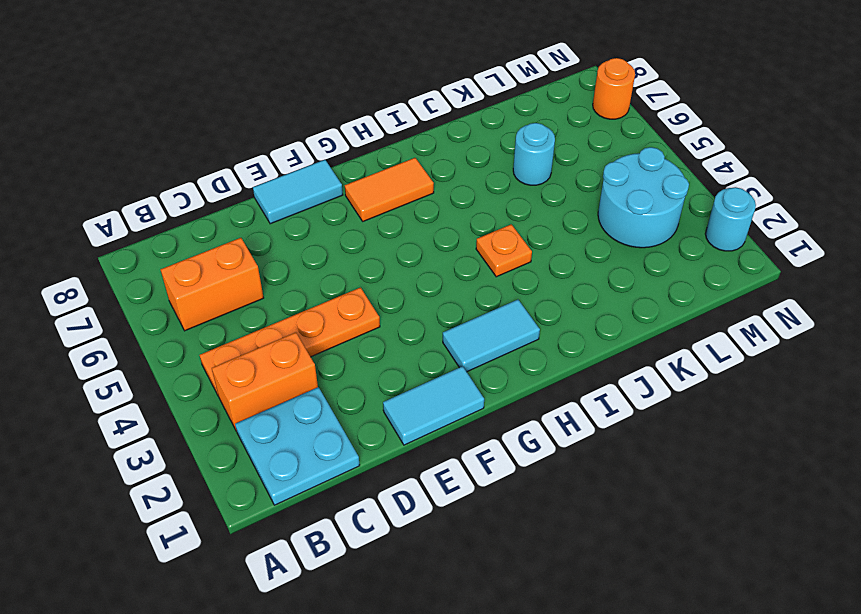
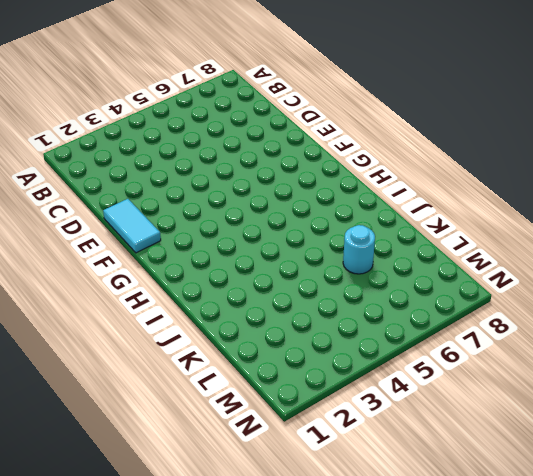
none -> cyan 2x2 plate [235,387,360,505]
none -> orange 1x2 brick [212,332,318,431]
none -> orange 1x4 plate [200,288,380,396]

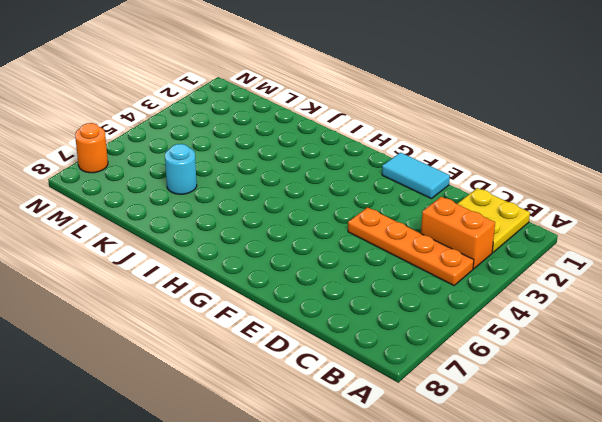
yellow 2x2 plate [458,188,530,253] -> cyan 2x2 plate [235,387,360,505]
none -> orange 1x2 brick [161,238,264,331]
none -> cyan 1x2 tile [253,160,343,224]
none -> cyan 1x2 tile [443,300,540,372]

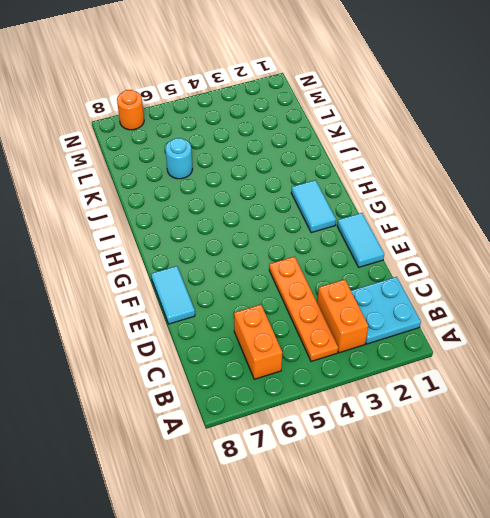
none -> orange 1x2 tile [345,158,434,221]
none -> orange 1x1 plate [476,224,532,277]
none -> cyan 2x2 round brick [598,147,689,248]

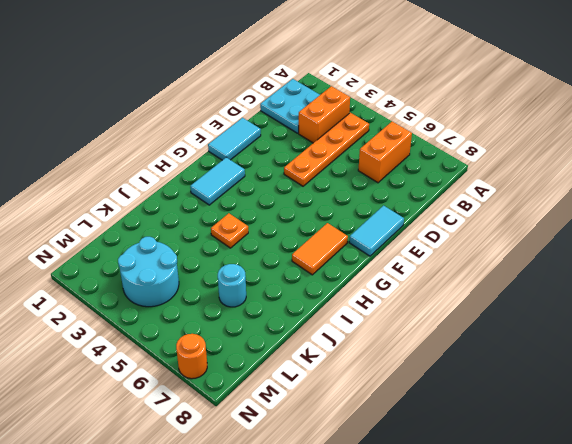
none -> cyan 1x1 round brick [705,187,756,251]

